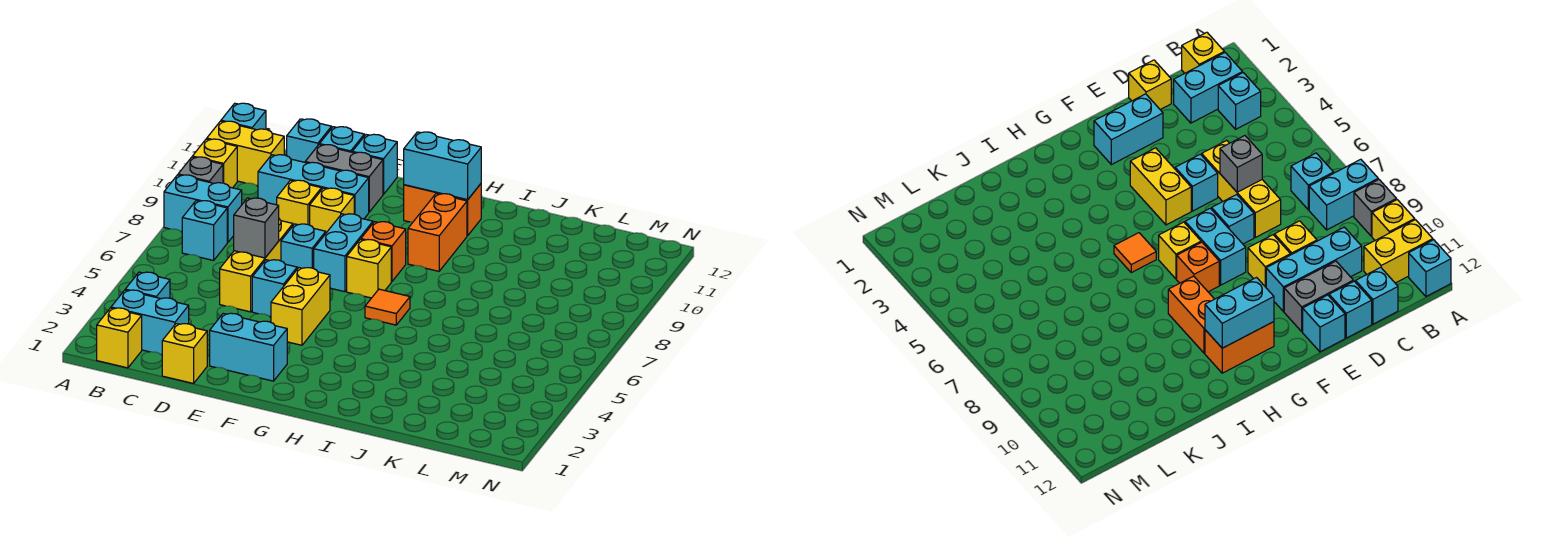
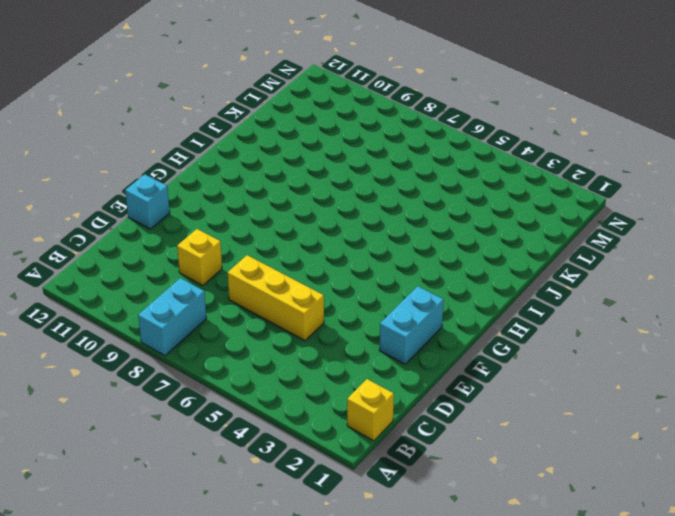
none -> grey 1x1 brick [178,157,223,183]
none -> yellow 1x1 brick [192,139,237,188]
none -> yellow 1x2 brick [207,121,284,186]
none -> cyan 1x1 brick [221,103,266,130]

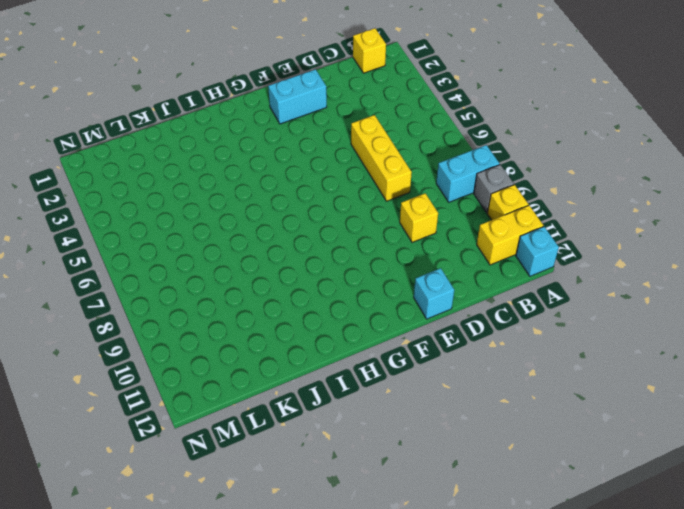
none -> cyan 1x2 brick [111,290,189,355]
none -> cyan 1x1 brick [125,272,170,299]
none -> cyan 1x1 brick [182,201,227,260]
none -> cyan 1x3 brick [258,155,369,219]

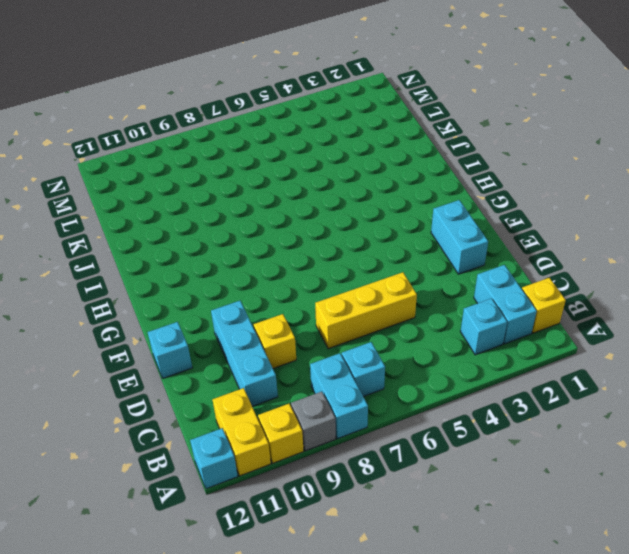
none -> cyan 1x1 brick [287,119,332,162]
none -> yellow 1x1 brick [162,324,207,383]
none -> grey 1x2 brick [305,145,383,212]
none -> cyan 1x1 brick [320,127,364,152]

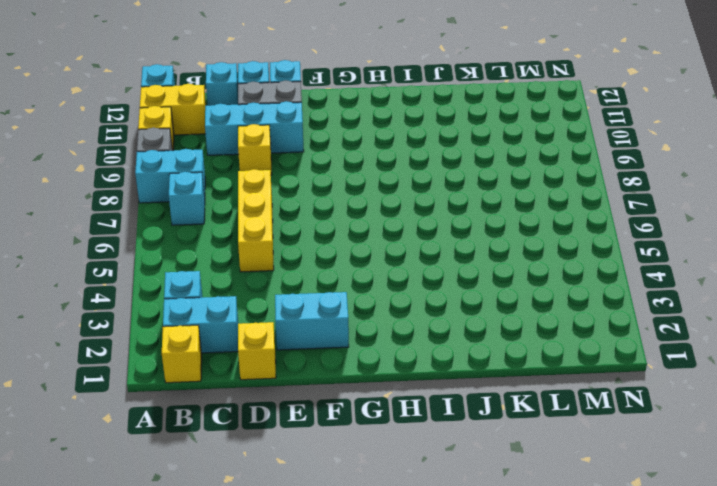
none -> cyan 1x1 brick [252,260,297,317]
none -> cyan 1x1 brick [281,224,326,269]
none -> yellow 1x1 brick [310,188,354,233]
none -> yellow 1x2 brick [271,268,330,345]

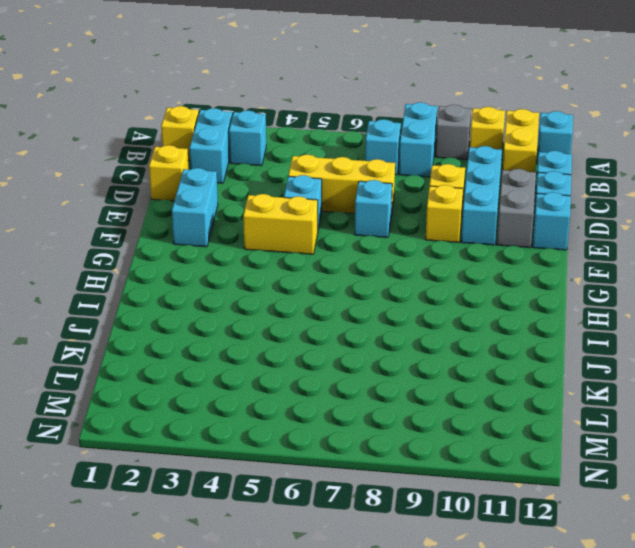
none -> cyan 1x2 brick [314,214,373,292]
none -> yellow 1x1 brick [347,240,391,298]
none -> orange 1x1 brick [361,222,406,282]
none -> orange 1x2 brick [404,184,481,236]

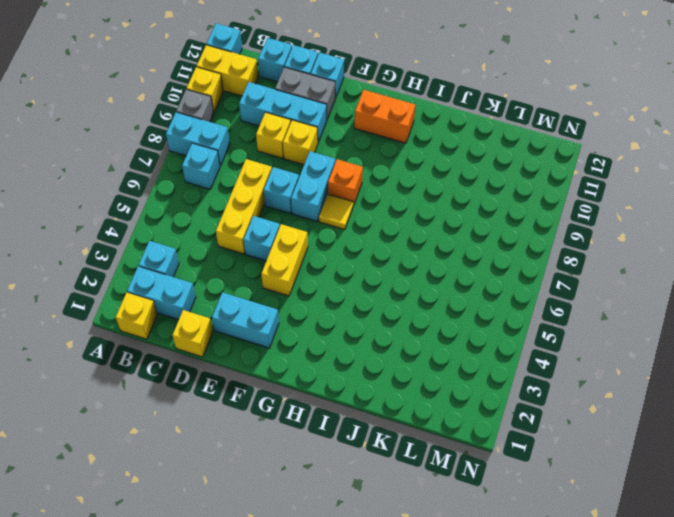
yellow 1x1 tile [319,194,353,230] -> yellow 1x1 brick [347,240,391,298]
none -> orange 1x1 tile [365,289,410,325]
none -> orange 1x2 brick [408,194,467,271]
none -> grey 1x1 brick [234,198,279,258]
none -> cyan 1x2 brick [404,132,481,200]

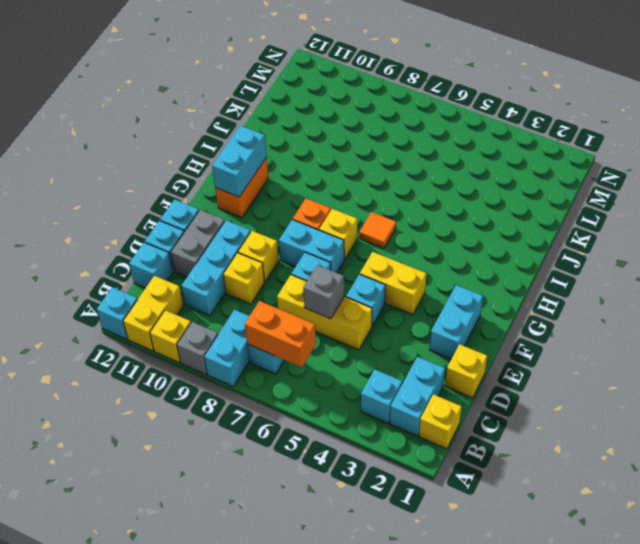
orange 1x2 brick [245,301,316,367] -> orange 1x2 brick moved to [408,194,467,271]

